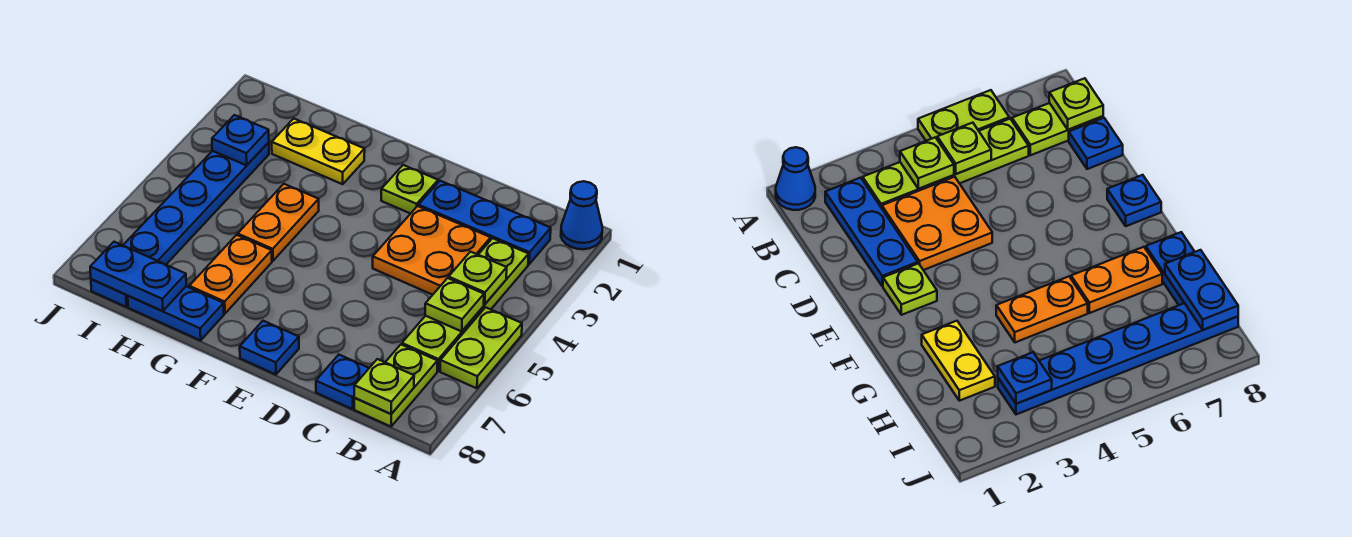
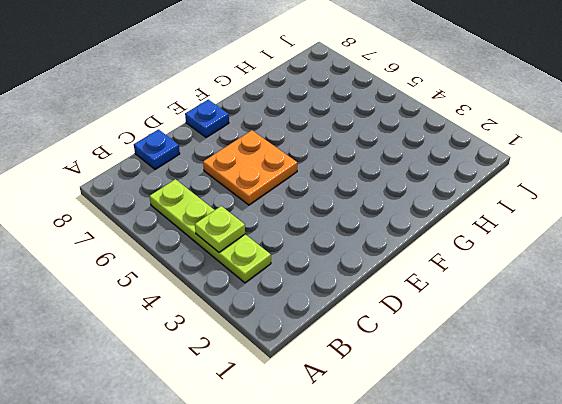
orange 2x2 plate [203,130,297,205] -> orange 2x2 plate moved to [373,206,491,295]
none -> blue 1x1 cone [561,181,602,249]
none -> lime 1x2 plate [440,307,522,388]
none -> blue 1x3 plate [419,181,551,264]

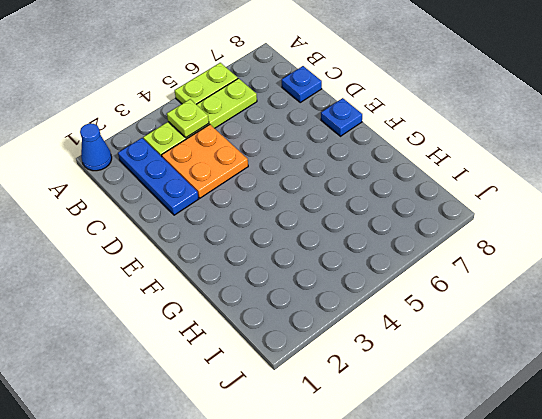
none -> lime 1x2 plate [354,345,437,426]
none -> lime 1x1 plate [381,165,438,214]
none -> yellow 1x2 plate [272,119,365,184]

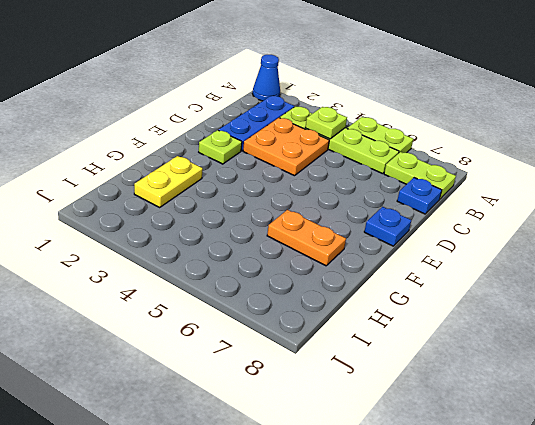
none -> orange 1x2 plate [238,184,319,261]
none -> blue 1x2 plate [128,286,224,340]
none -> blue 1x6 plate [91,142,269,307]

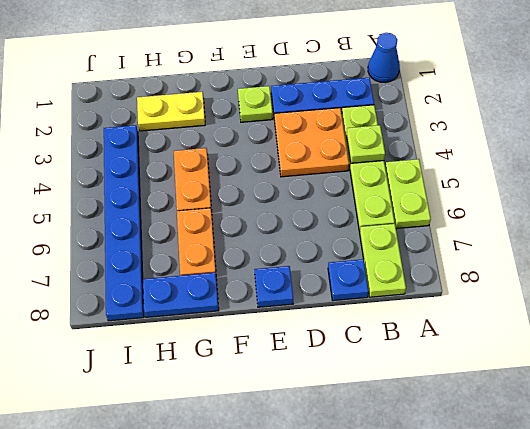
none -> lime 1x1 plate [425,278,484,331]
none -> lime 1x1 plate [354,359,414,414]
none -> blue 1x2 plate [90,242,186,311]

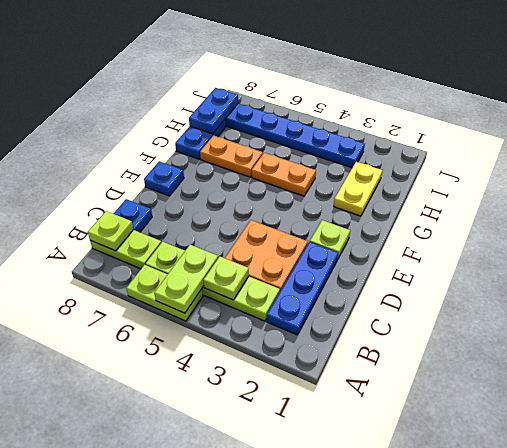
lime 1x2 plate [154,245,218,313] -> lime 1x1 plate [425,278,484,331]
none -> blue 1x1 cone [561,181,602,249]
none -> blue 1x1 plate [212,115,269,165]

